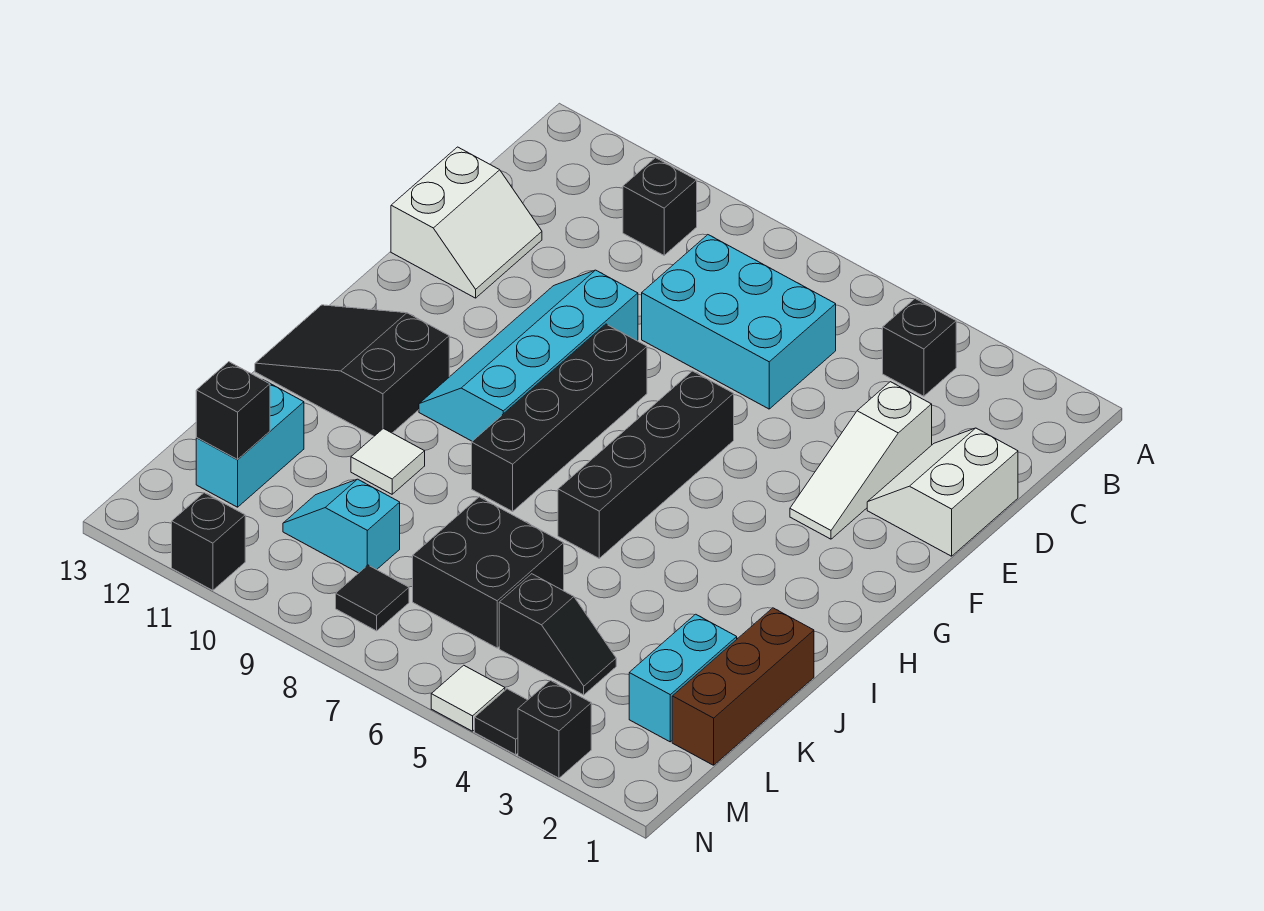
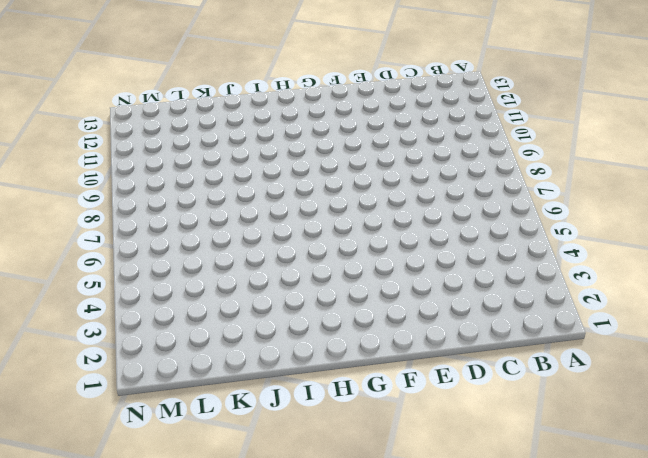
none -> black 1x1 brick [883,299,956,396]
none -> black 1x1 brick [623,158,697,255]
none -> cyan 2x3 brick [642,235,836,409]

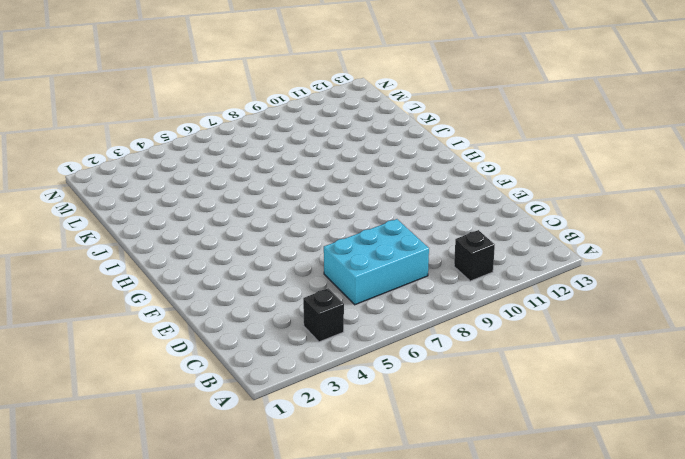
none -> white 2x2 slope [867,428,1018,556]
none -> white 1x3 slope [790,382,932,539]
none -> white 2x2 slope [391,147,542,298]

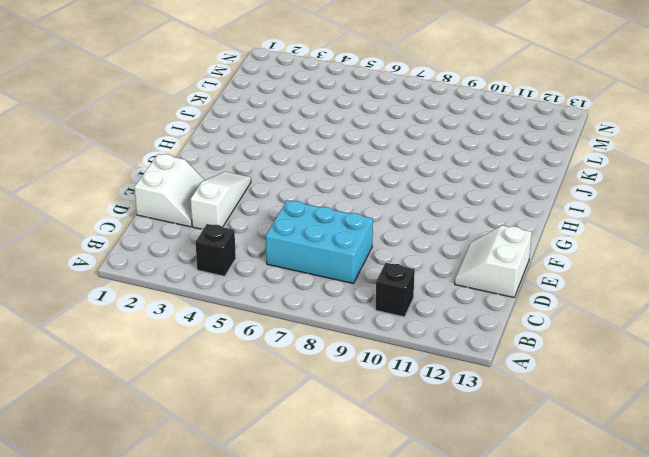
none -> cyan 2x4 slope [419,270,638,441]
none -> black 1x4 brick [558,371,734,558]
none -> black 1x4 brick [472,324,647,511]

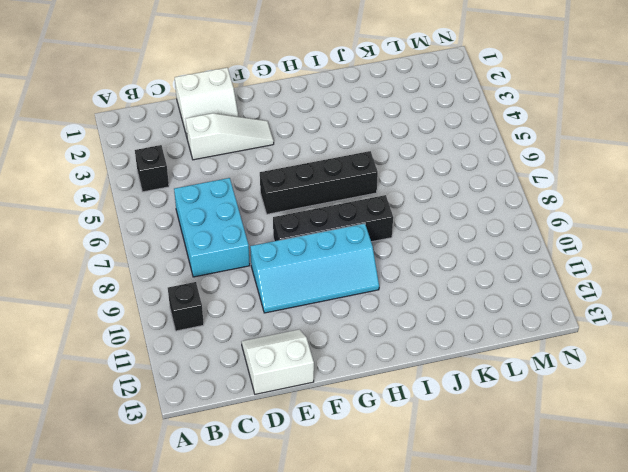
none -> black 2x3 slope [255,305,449,436]
none -> brown 1x3 brick [672,608,814,765]
none -> white 1x1 tile [351,429,425,494]

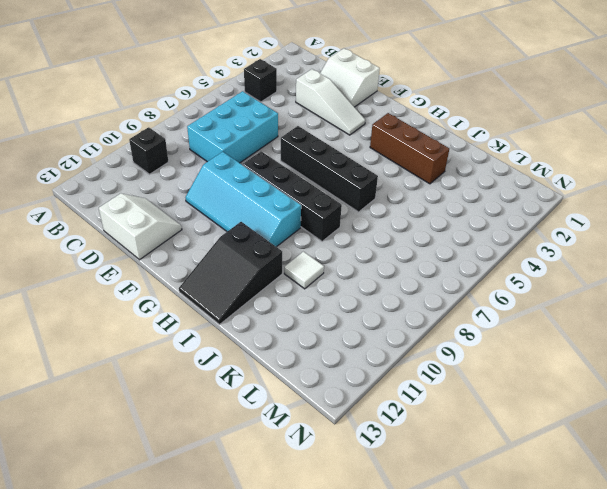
brown 1x3 brick [370,113,449,184] -> brown 1x3 brick moved to [672,608,814,765]
none -> cyan 1x2 brick [629,614,737,742]
none -> black 2x2 brick [413,497,564,648]
none -> cyan 1x2 brick [196,380,304,507]

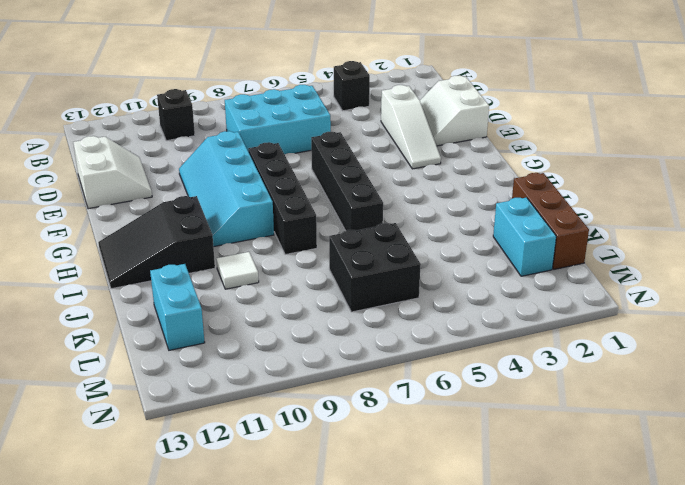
none -> black 1x2 slope [499,574,616,695]
none -> cyan 1x2 slope [283,479,400,573]
none -> black 1x1 tile [336,565,409,631]

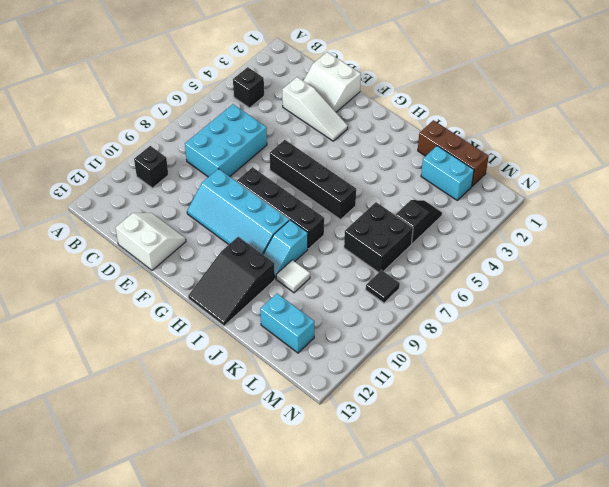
cyan 1x2 slope [263,220,308,279] -> cyan 1x2 slope moved to [283,479,400,573]
none -> black 1x1 brick [518,680,591,778]
none -> black 1x1 tile [475,689,527,755]
none -> white 1x1 tile [431,665,505,731]

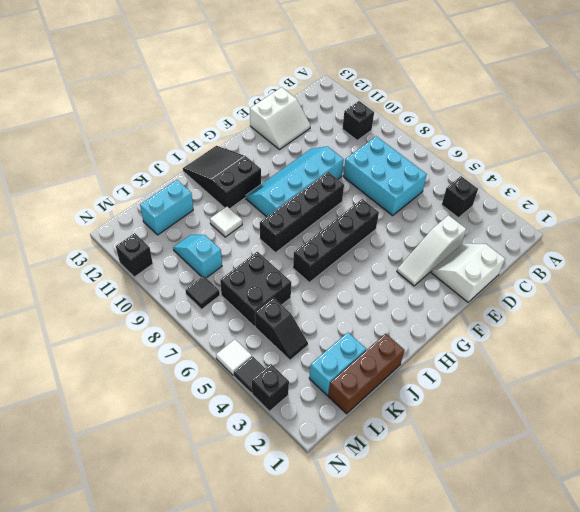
none -> black 1x1 brick [196,362,270,459]

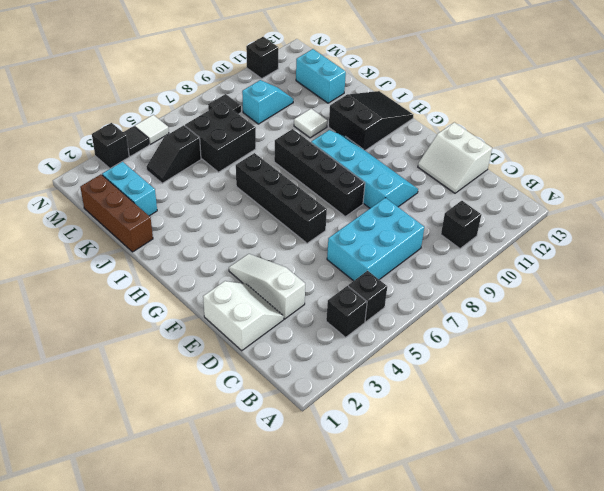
black 1x1 brick [348,271,387,322] -> black 1x1 brick moved to [196,362,270,459]

